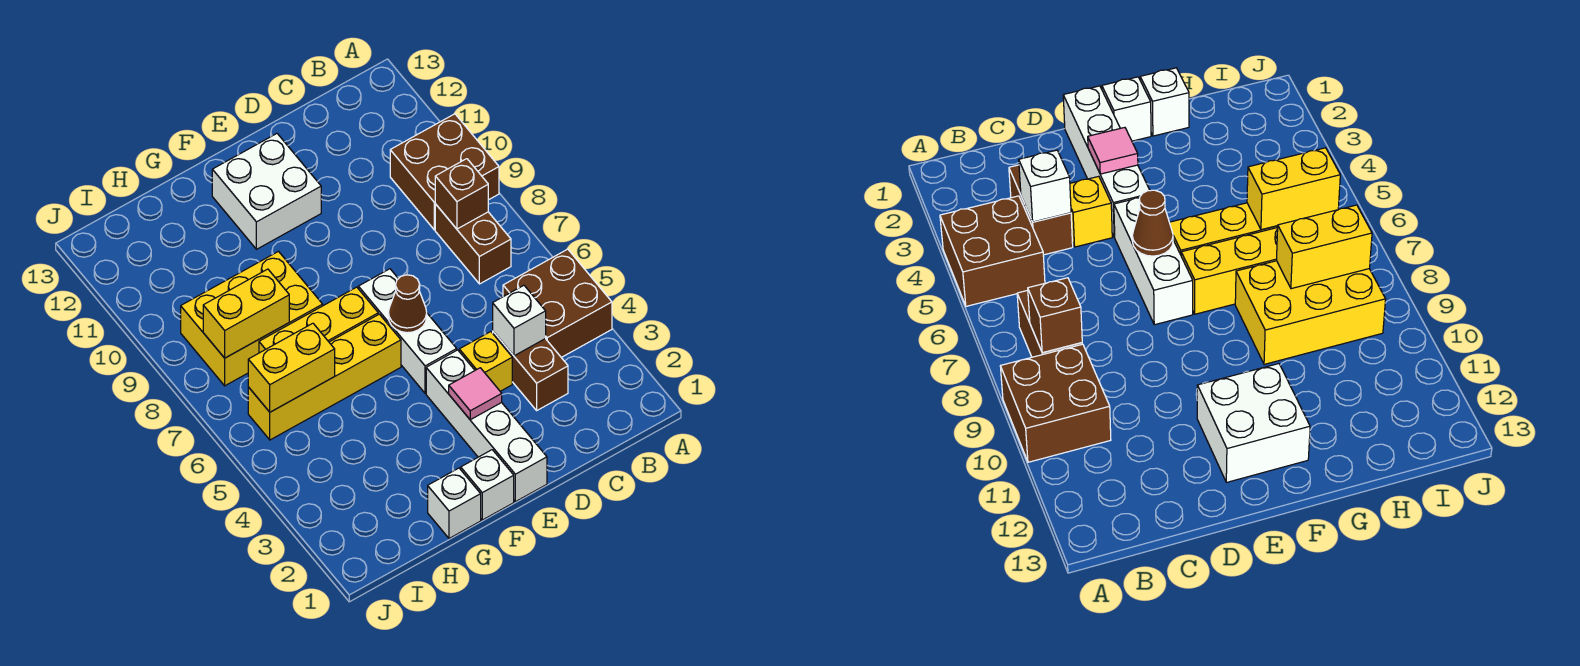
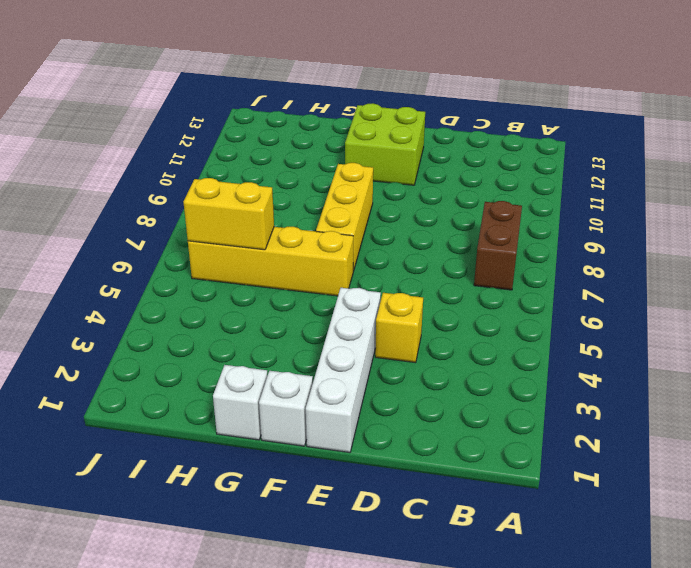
lime 2x2 brick [345,103,425,185] -> white 2x2 brick [212,134,321,249]
yellow 1x3 brick [316,163,373,271] -> yellow 1x3 brick turned to [259,287,378,353]
none -> brown 2x2 brick [503,249,612,357]
none -> brown 2x2 brick [390,114,499,230]
none -> brown 1x2 brick [493,331,568,410]

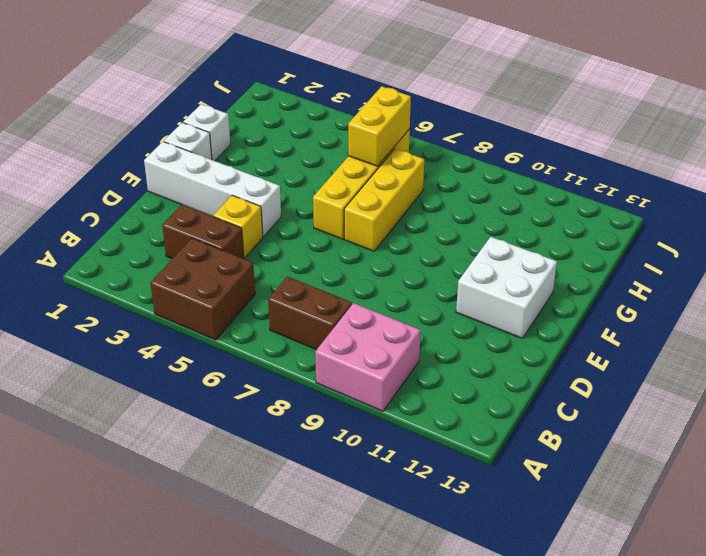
pink 2x2 brick [315,303,420,411] -> brown 2x2 brick [390,114,499,230]
none -> white 1x3 brick [358,269,457,393]
none -> yellow 2x3 brick [181,251,323,386]
none -> brown 1x1 brick [435,159,488,229]

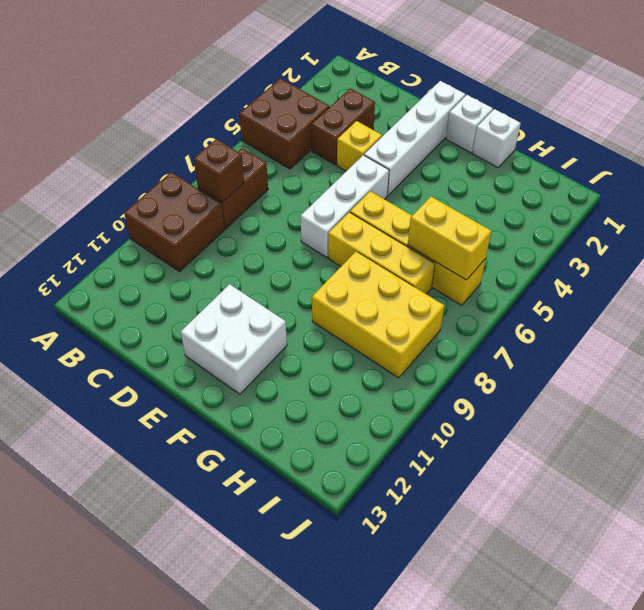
none -> white 1x1 brick [493,285,546,356]
none -> pink 1x1 tile [449,368,502,420]
none -> brown 1x1 cone [388,275,427,333]

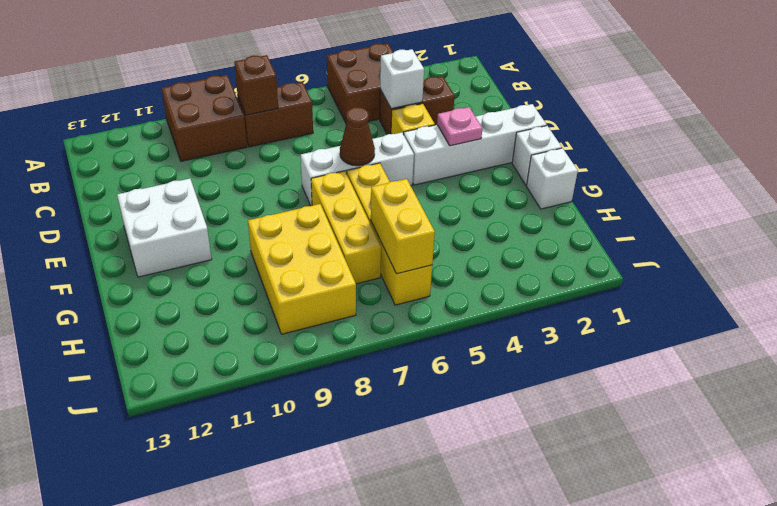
pink 1x1 plate [437,107,482,146] -> pink 1x1 tile [449,368,502,420]
none -> yellow 1x2 brick [203,269,289,358]

